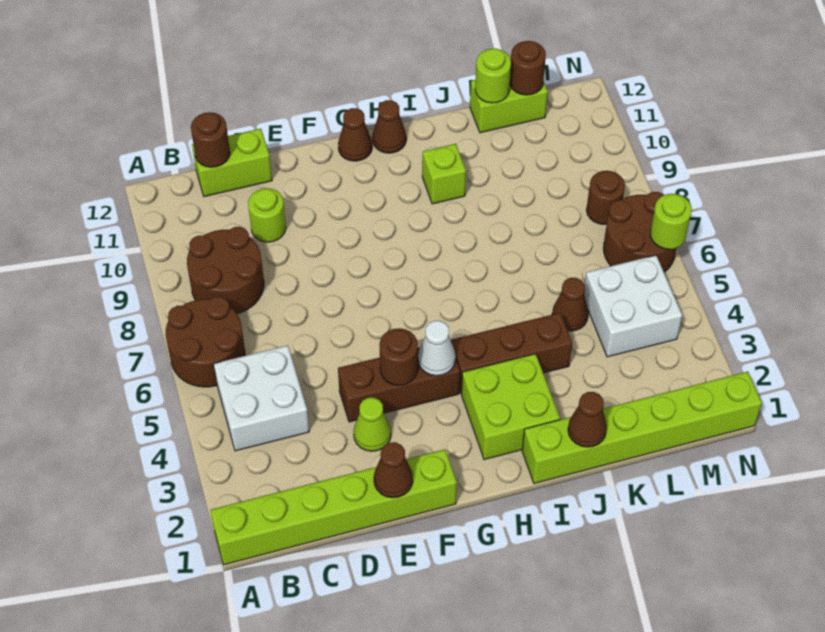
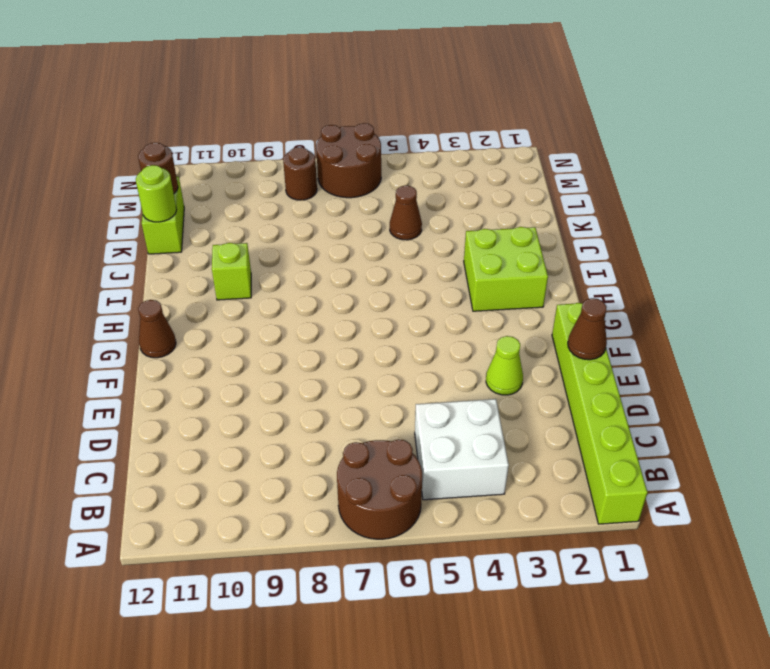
none -> brown 2x2 round brick [187,227,264,314]
none -> lime 1x2 brick [192,129,272,197]
none -> lime 1x1 round brick [248,188,286,242]

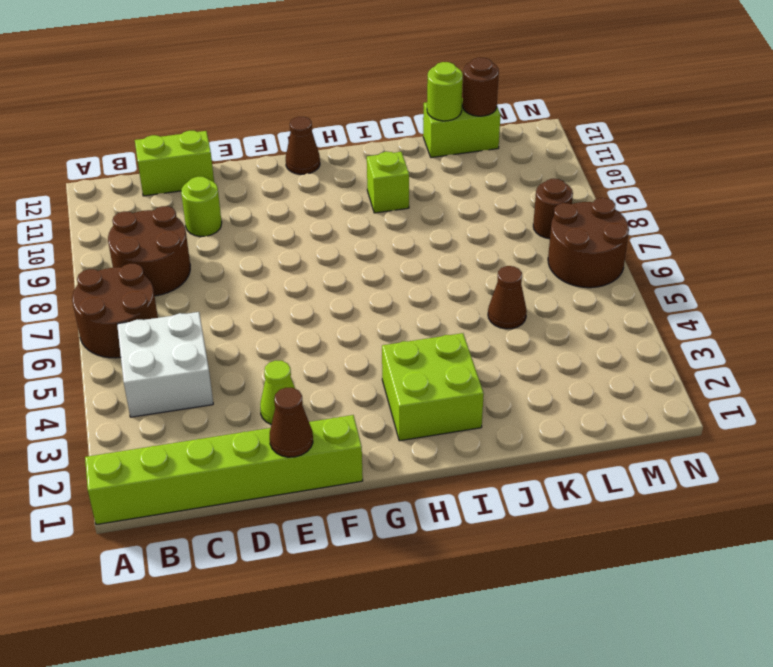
none -> brown 1x3 brick [338,348,460,422]
none -> brown 1x3 brick [451,313,572,394]
none -> brown 1x1 cone [372,100,406,153]

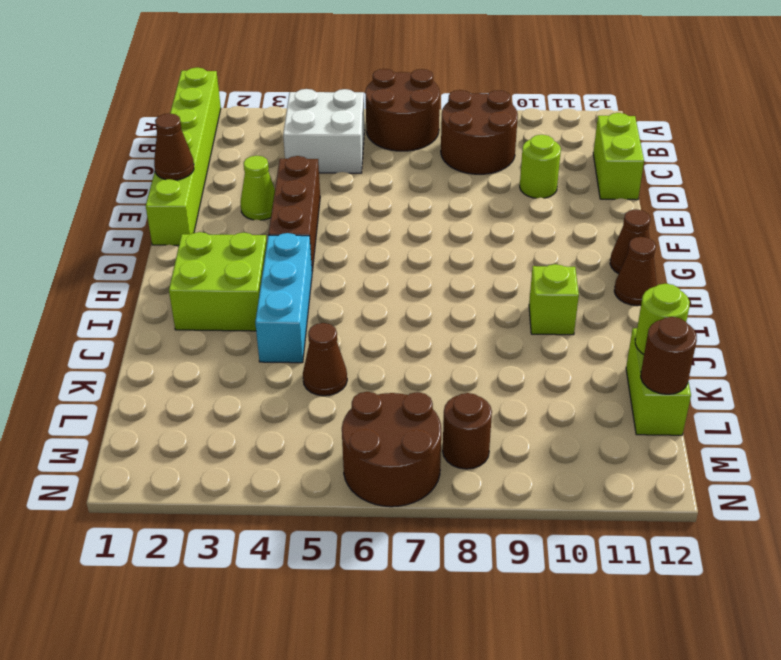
cyan 1x3 brick [255,233,312,363] -> brown 1x3 brick [451,313,572,394]
none -> lime 1x6 brick [522,372,762,484]
none -> white 2x2 brick [584,255,682,357]
none -> brown 1x1 round brick [191,112,230,167]

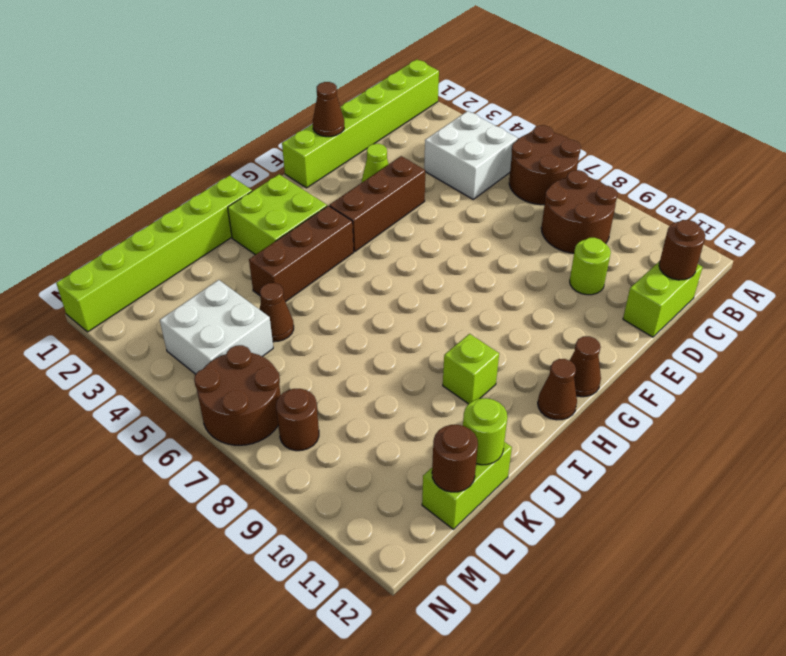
none -> brown 1x1 round brick [379,328,418,385]
none -> white 1x1 cone [418,321,456,376]
none -> brown 1x1 cone [568,392,607,447]

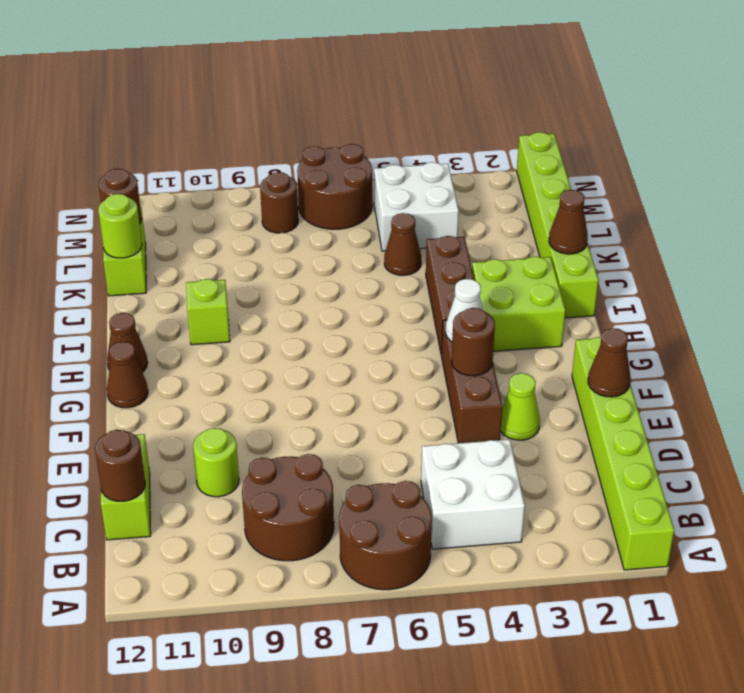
none -> lime 1x1 round brick [650,194,692,249]

